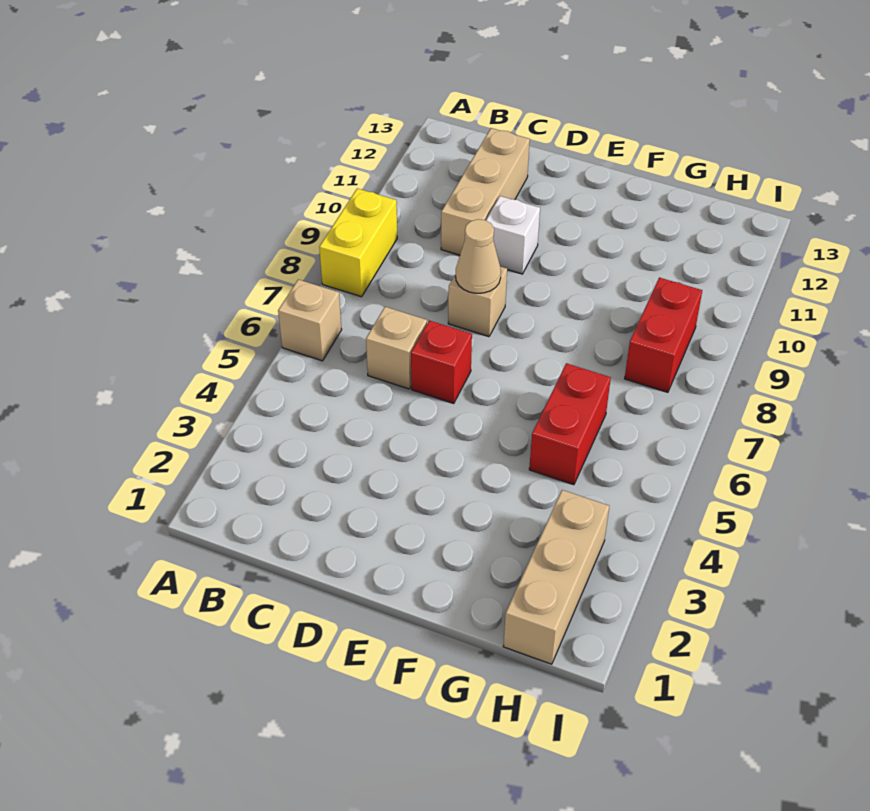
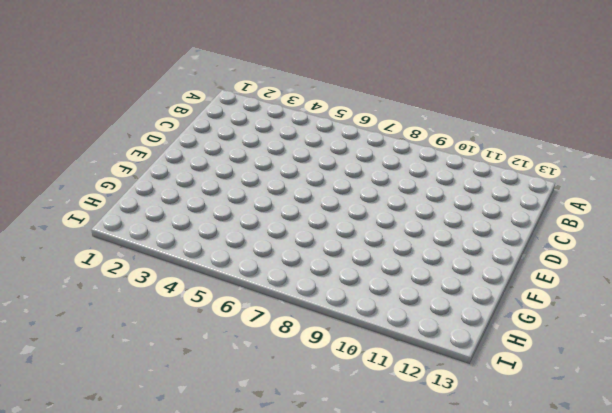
none -> tan 1x1 brick [278,280,342,361]
none -> yellow 1x2 brick [319,188,397,297]

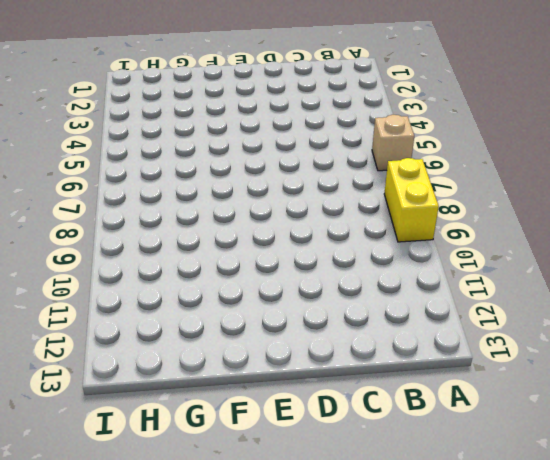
none -> tan 1x1 brick [366,307,427,389]
none -> tan 1x3 brick [441,128,530,255]

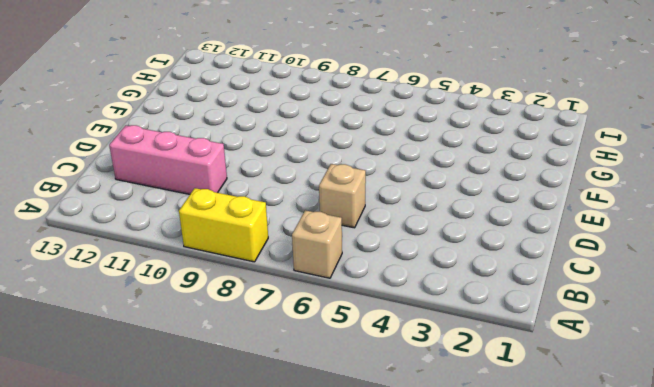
pink 1x3 brick [109,125,227,194] -> tan 1x3 brick [441,128,530,255]
none -> red 1x1 brick [411,321,472,403]
none -> tan 1x1 brick [448,267,507,337]

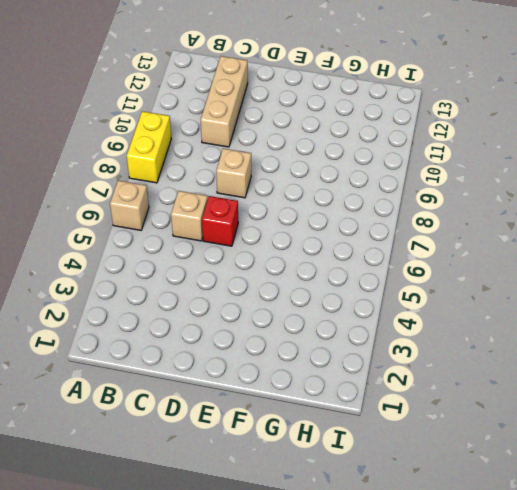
none -> white 1x1 brick [486,196,540,274]
none -> red 1x2 brick [529,363,611,485]

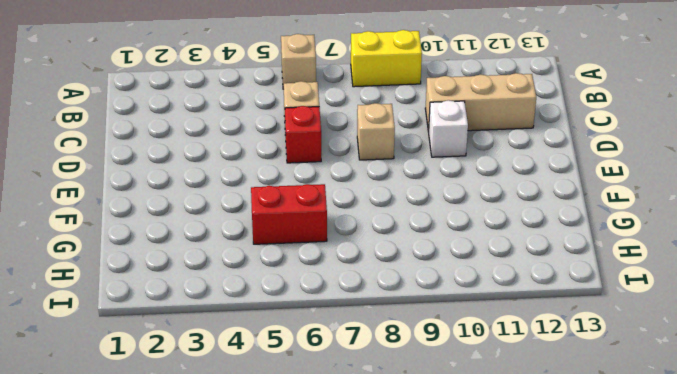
none -> tan 1x3 brick [503,490,609,664]
none -> red 1x2 brick [625,278,702,392]

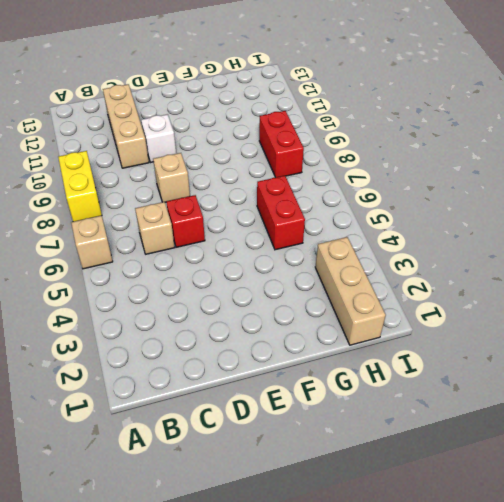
none -> tan 1x1 cone [456,219,501,293]

